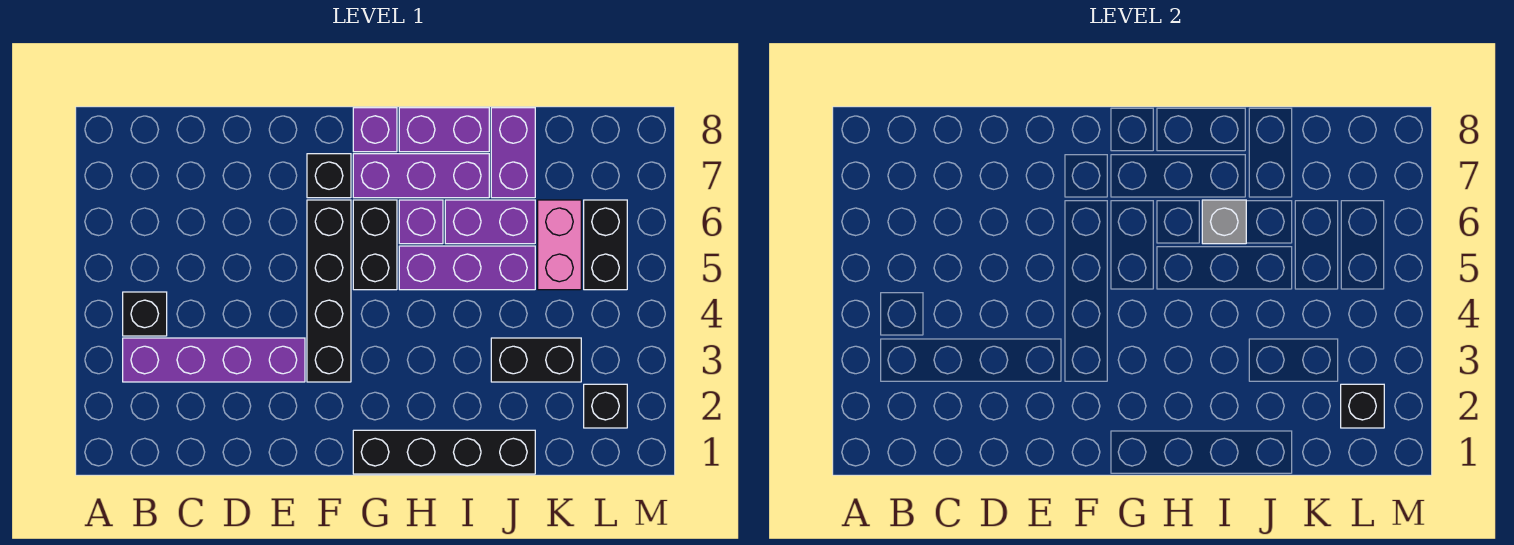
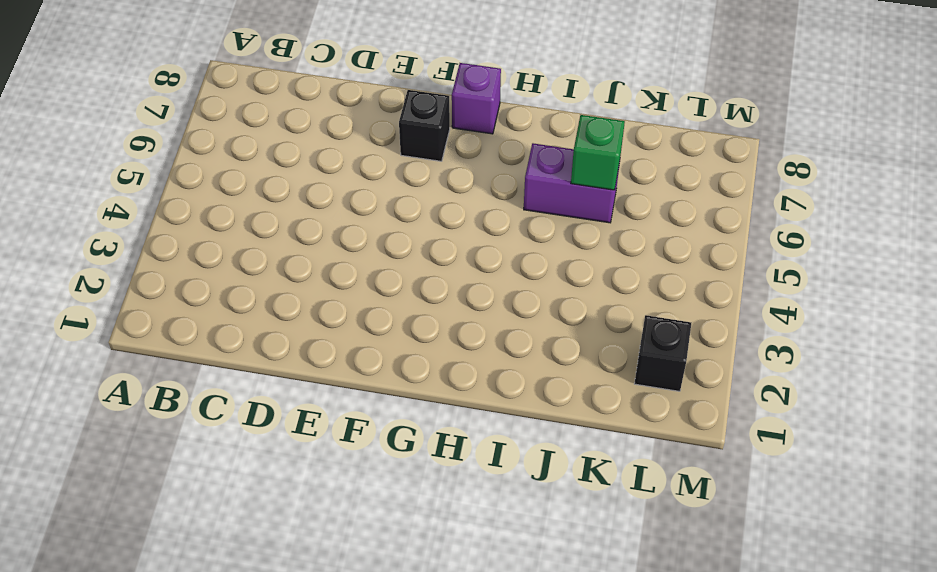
green 1x1 brick [571,115,625,190] -> none
none -> purple 1x4 brick [123,338,305,382]
none -> black 1x1 brick [123,292,167,336]
none -> black 1x4 brick [307,200,351,382]

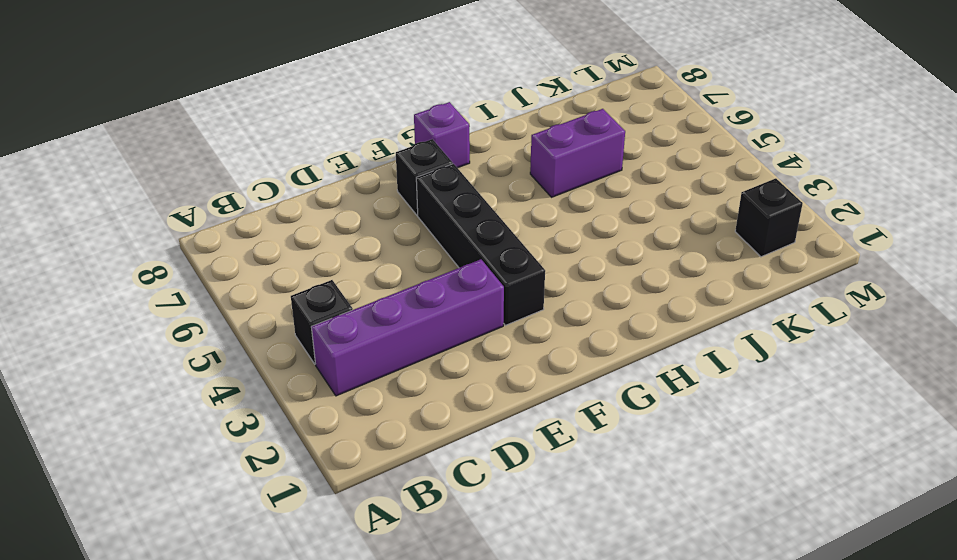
none -> black 1x4 brick [353,430,535,474]
none -> black 1x2 brick [353,200,397,290]
none -> purple 1x3 brick [353,154,489,198]

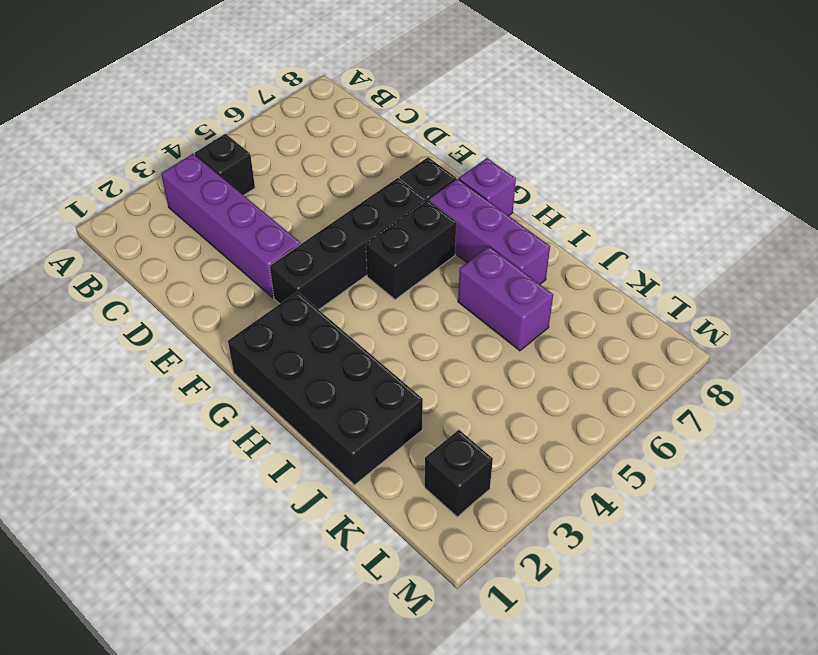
black 2x4 brick [228,292,423,485] -> black 1x4 brick [353,430,535,474]
none -> purple 1x3 brick [399,246,535,290]
none -> purple 1x1 brick [399,200,443,244]
none -> purple 1x2 brick [399,108,489,152]

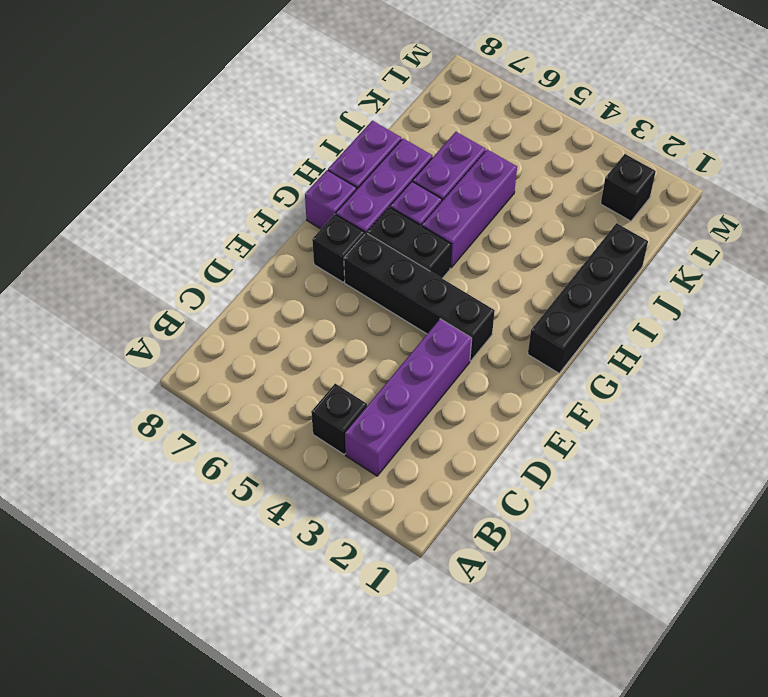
none -> black 1x2 brick [491,338,581,382]
none -> purple 1x2 brick [491,108,535,198]
none -> pink 1x2 brick [538,200,581,290]

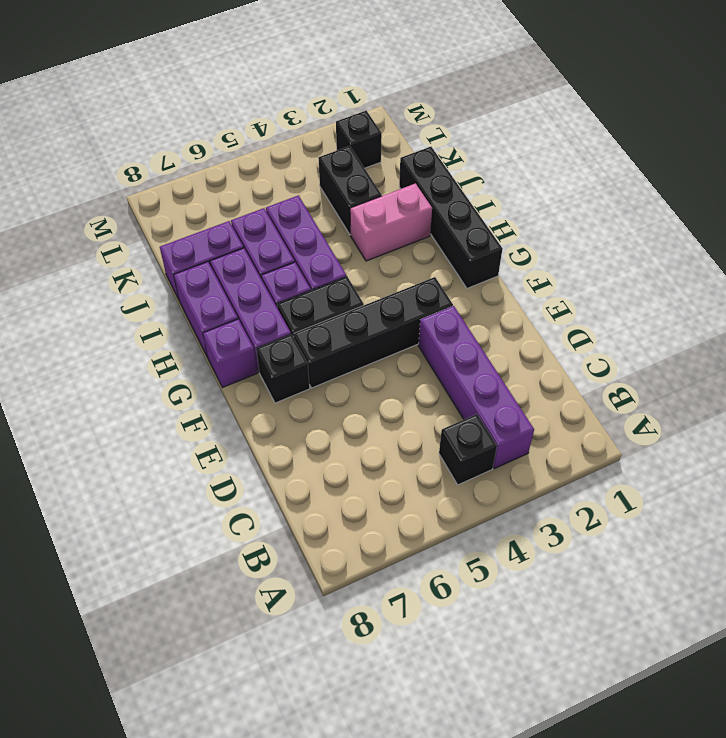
pink 1x2 brick [350,184,432,261] -> pink 1x2 brick moved to [538,200,581,290]
none -> black 1x2 brick [584,200,627,290]
none -> grey 1x1 brick [1202,200,1246,244]
none -> black 1x1 brick [1341,384,1384,428]

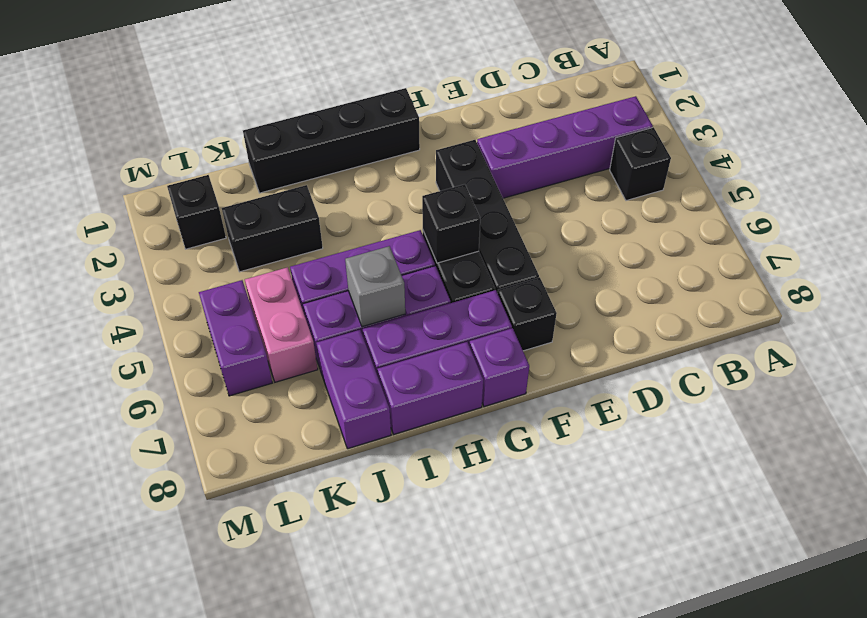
black 1x1 brick [422,184,480,263] -> black 1x1 brick moved to [1341,384,1384,428]
purple 1x2 brick [199,280,272,396] -> black 1x2 brick [584,200,627,290]

